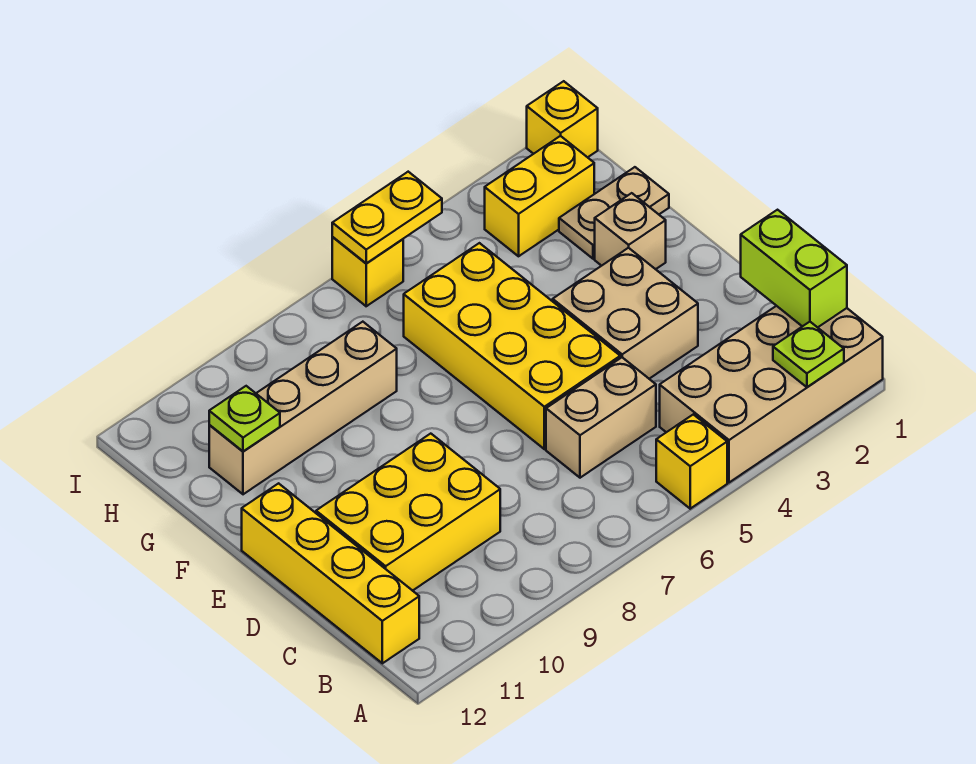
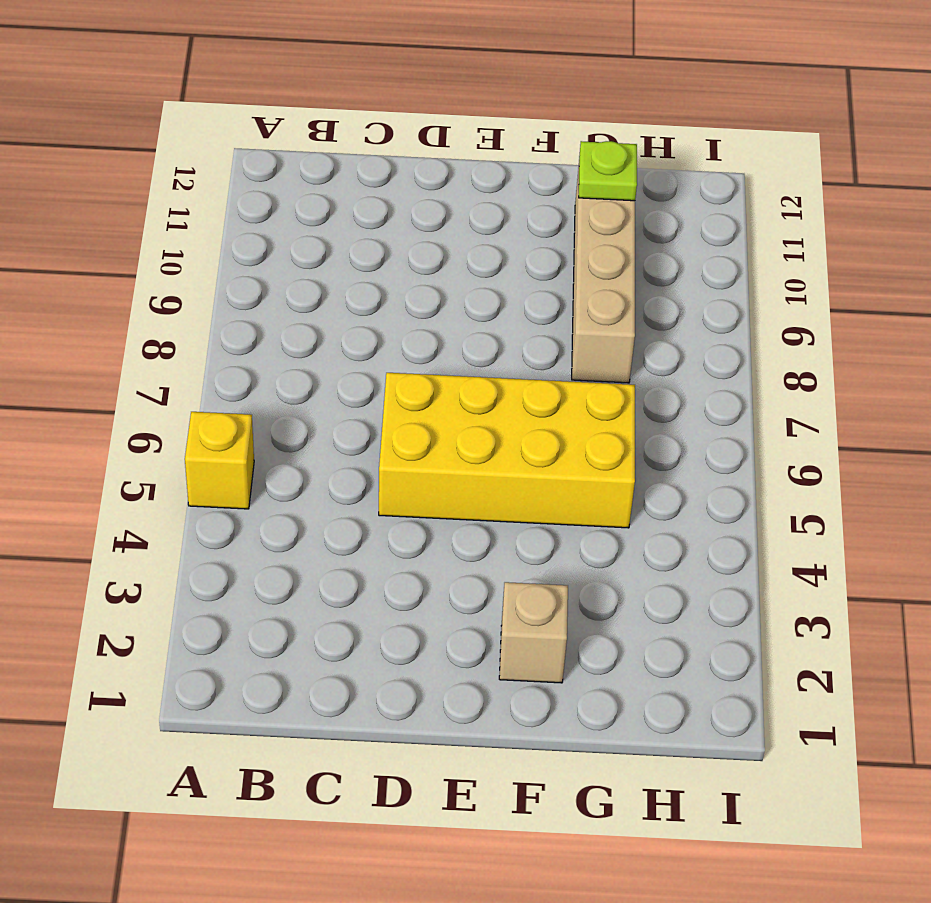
none -> tan 2x4 brick [660,306,883,482]
none -> yellow 1x4 brick [242,483,419,663]
none -> tan 1x2 brick [546,358,656,478]

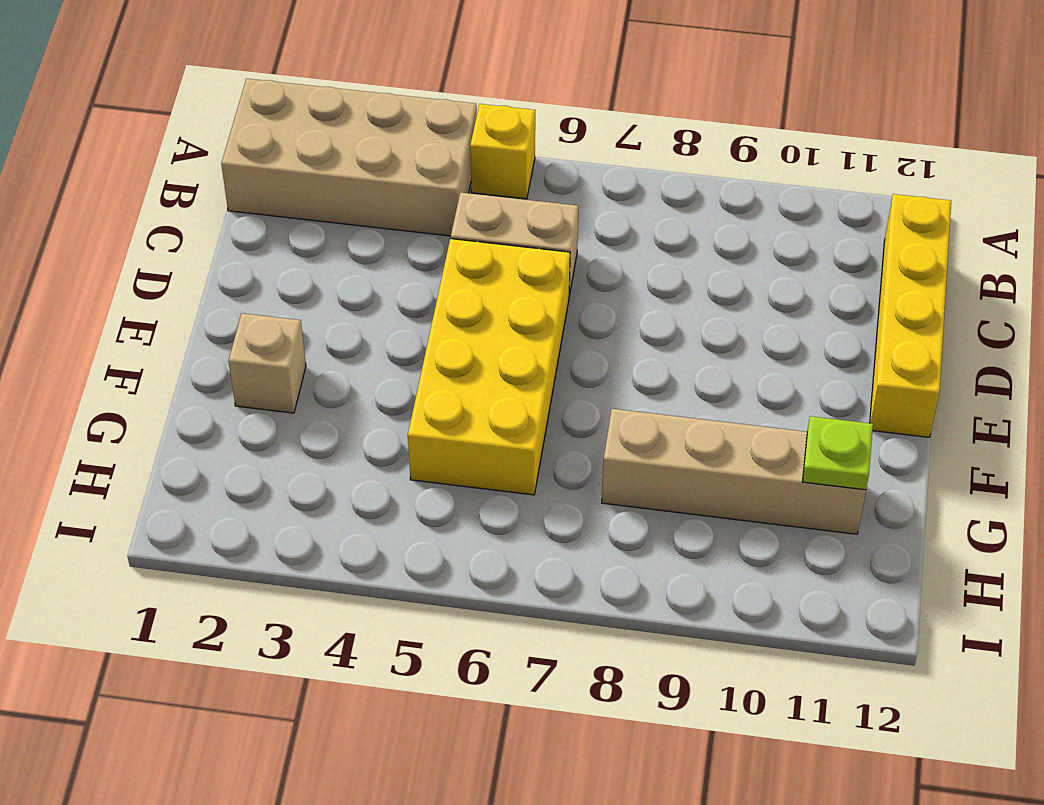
none -> yellow 2x3 brick [316,434,500,591]
none -> tan 2x2 brick [553,248,698,379]
none -> tan 1x2 plate [559,167,669,259]

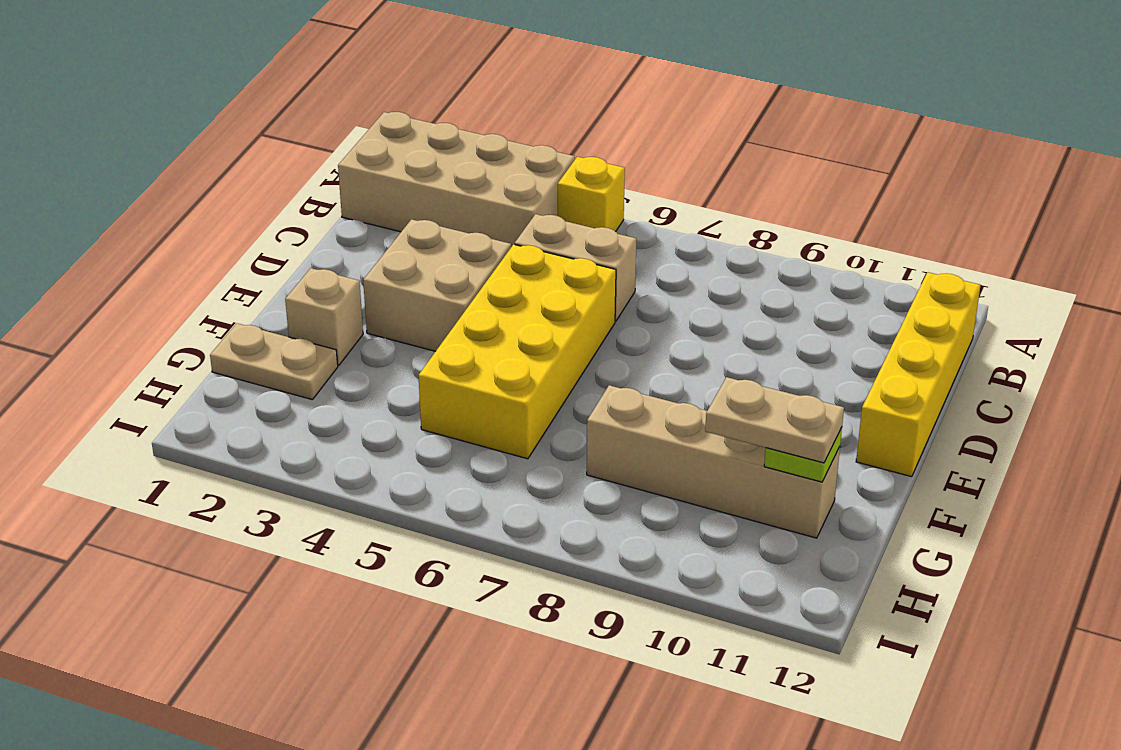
tan 1x2 plate [705,377,844,463] -> none
none -> yellow 2x3 brick [316,434,500,591]
none -> yellow 1x2 brick [485,136,594,256]
none -> yellow 1x1 brick [527,81,598,157]

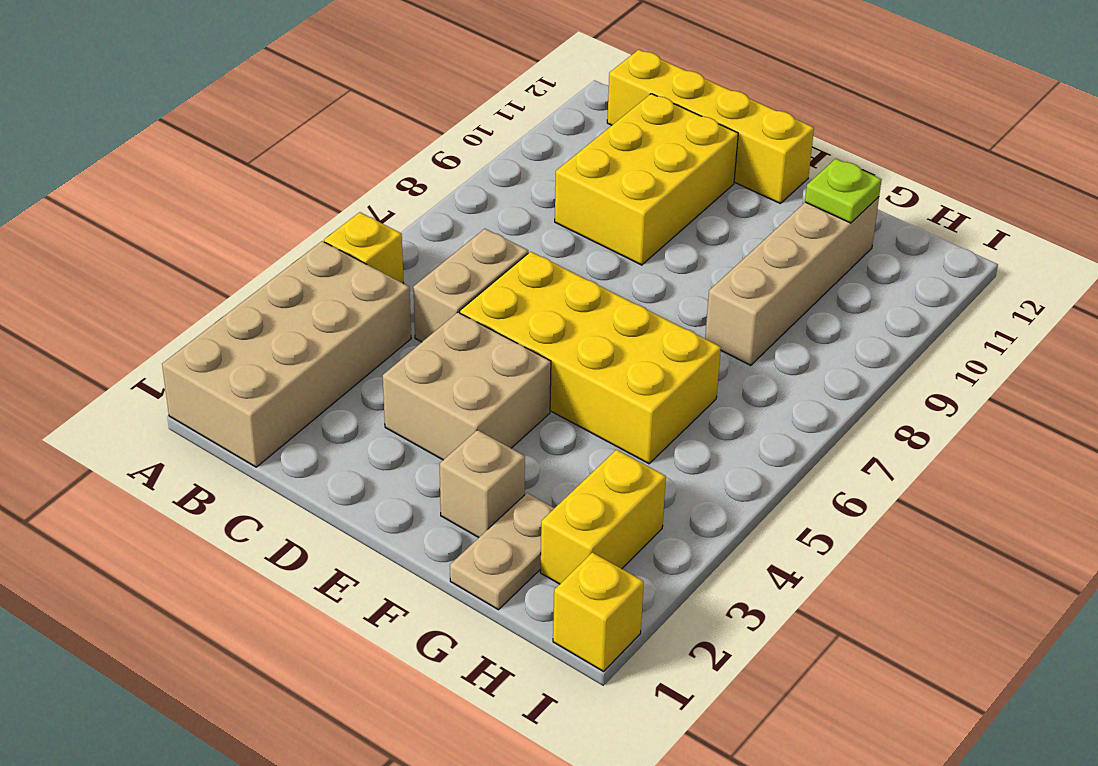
none -> yellow 1x1 brick [332,237,403,306]
none -> lime 1x1 plate [773,322,844,387]
none -> lime 1x2 brick [741,210,847,327]

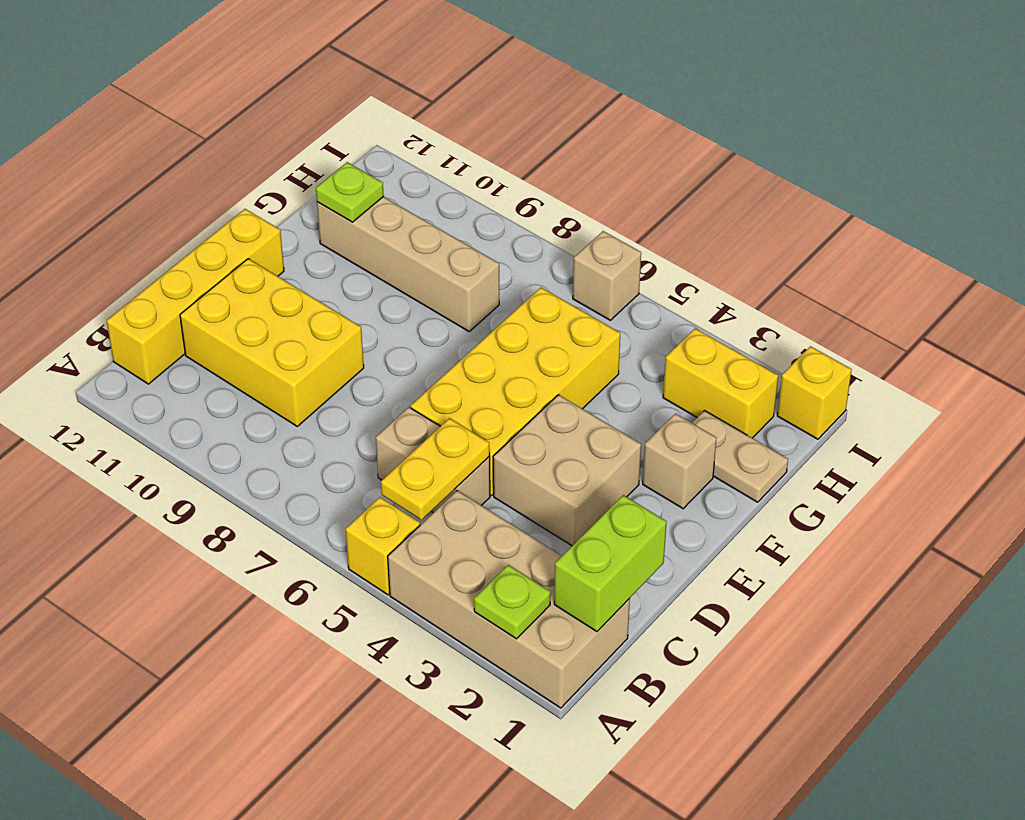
yellow 1x2 plate [381,418,490,520] -> yellow 1x2 plate turned to [332,172,442,263]
tan 1x1 brick [573,231,641,320] -> yellow 1x1 brick [332,237,403,306]

